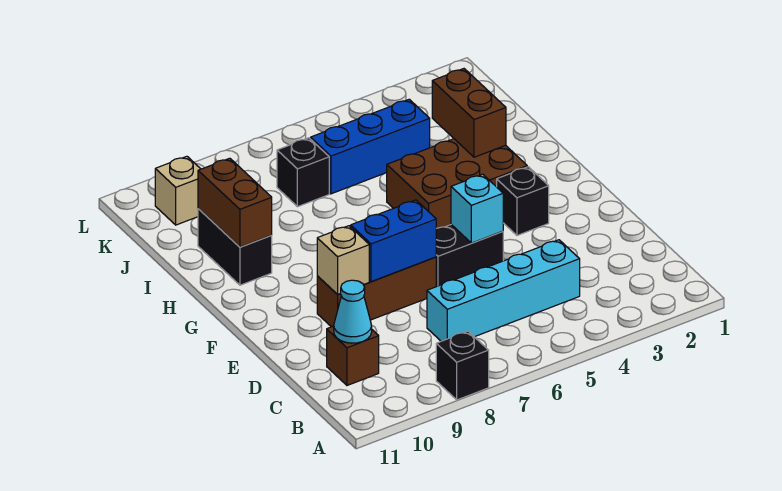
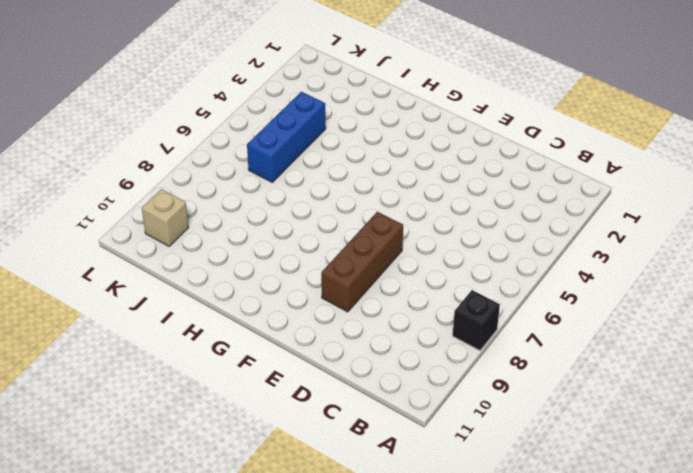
none -> cyan 1x4 brick [427,240,580,341]
none -> brown 1x1 brick [327,326,379,385]
none -> black 1x2 brick [436,225,503,287]

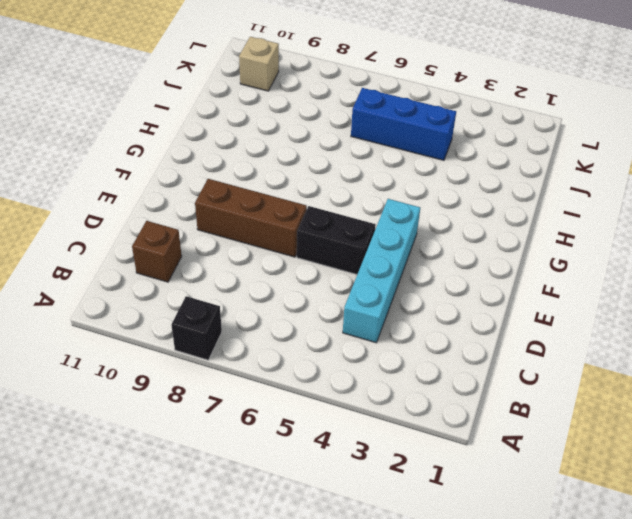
cyan 1x4 brick [343,199,420,343] -> cyan 1x4 brick turned to [427,240,580,341]
none -> black 1x1 brick [497,167,549,235]
none -> brown 2x3 brick [387,139,527,229]
none -> black 1x2 brick [198,208,272,285]

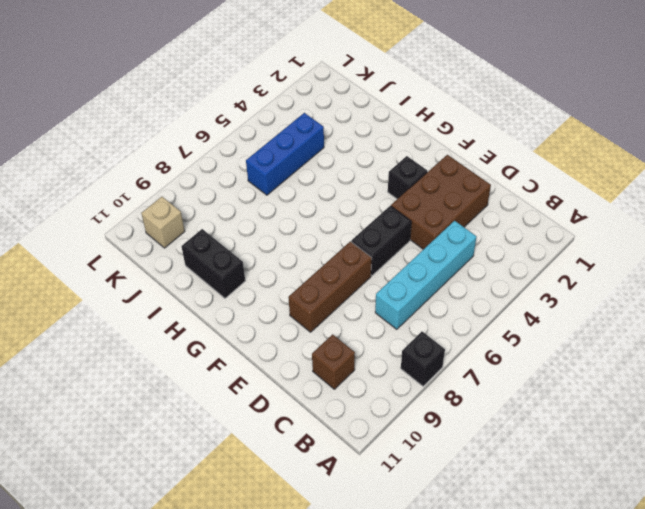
brown 2x3 brick [391,155,491,249] -> brown 2x3 brick moved to [387,139,527,229]
none -> black 1x1 brick [277,138,329,207]
none -> cyan 1x1 cone [334,280,372,343]
none -> cyan 1x1 brick [451,174,503,243]

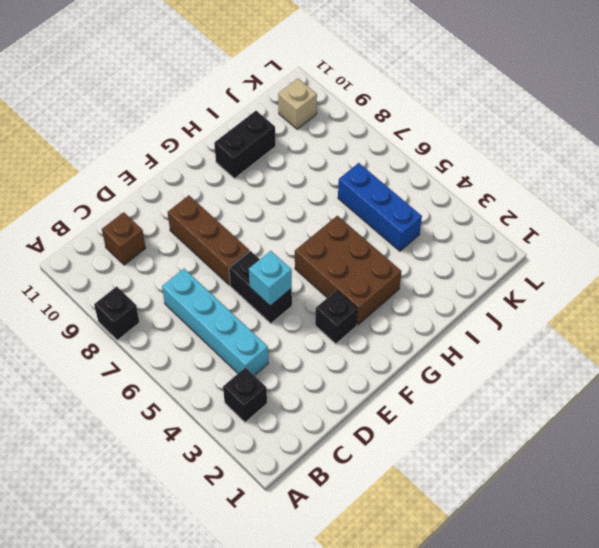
black 1x1 brick [223,367,267,422] -> black 1x1 brick moved to [277,138,329,207]
none -> cyan 1x1 cone [334,280,372,343]
none -> blue 1x2 brick [351,200,436,282]
none -> tan 1x1 brick [317,226,369,295]

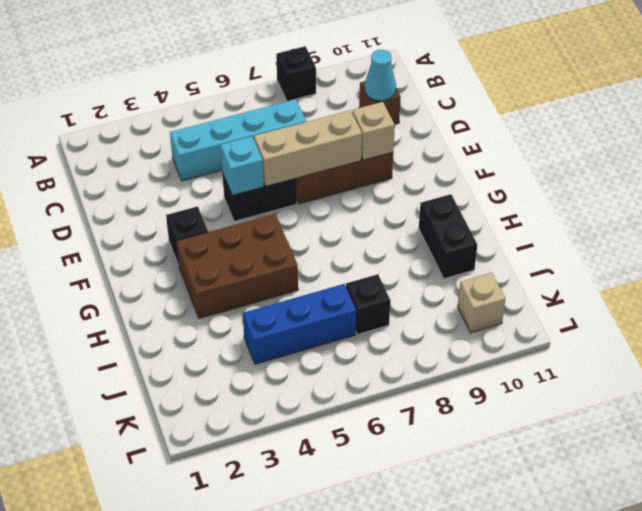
tan 1x3 brick [254,110,362,186] -> blue 1x2 brick [351,200,436,282]
none -> brown 1x2 brick [432,69,506,157]
none -> brown 1x2 brick [198,158,272,247]

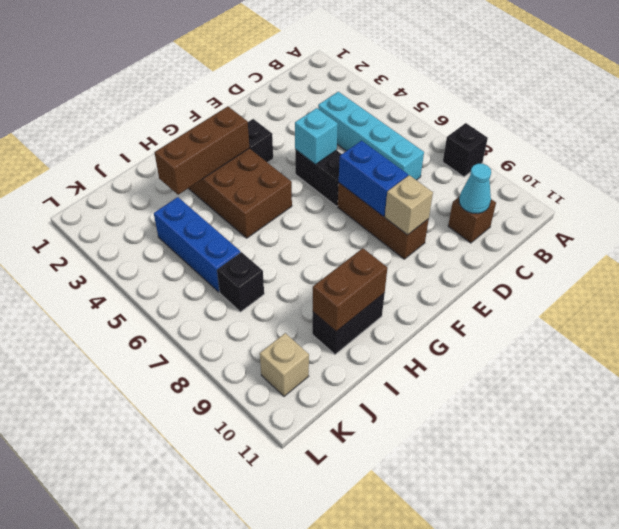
brown 1x3 brick [154,106,249,195] -> brown 1x2 brick [432,69,506,157]

